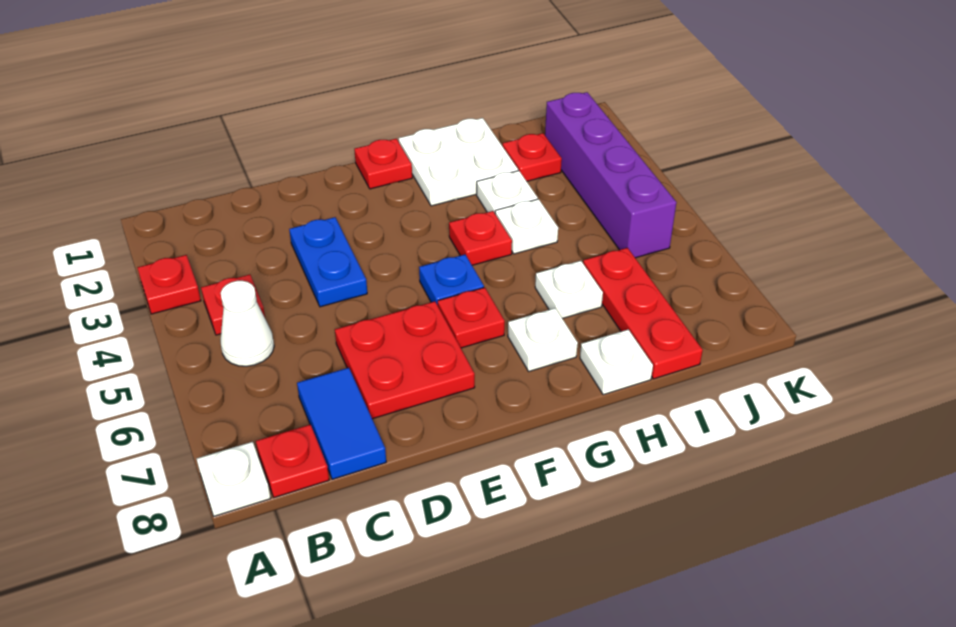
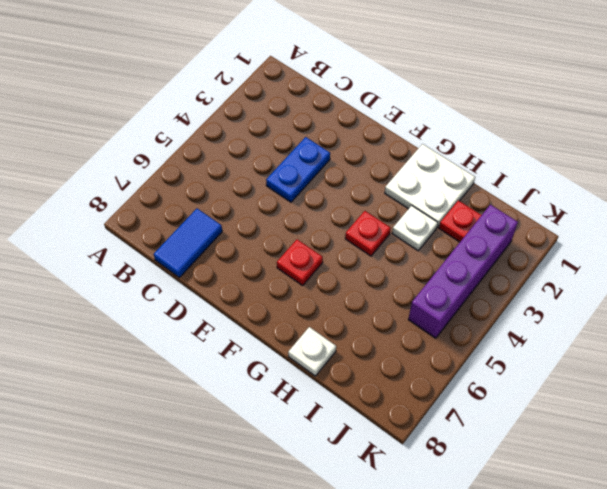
none -> red 1x1 plate [137,255,201,314]
none -> white 1x1 plate [197,442,271,516]
none -> red 1x1 plate [201,275,265,335]

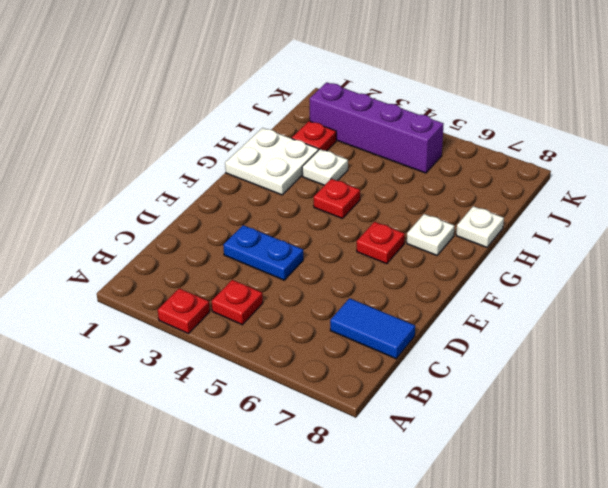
none -> white 1x1 plate [197,442,271,516]
none -> white 1x1 cone [220,281,274,366]
none -> red 1x1 plate [256,425,329,498]

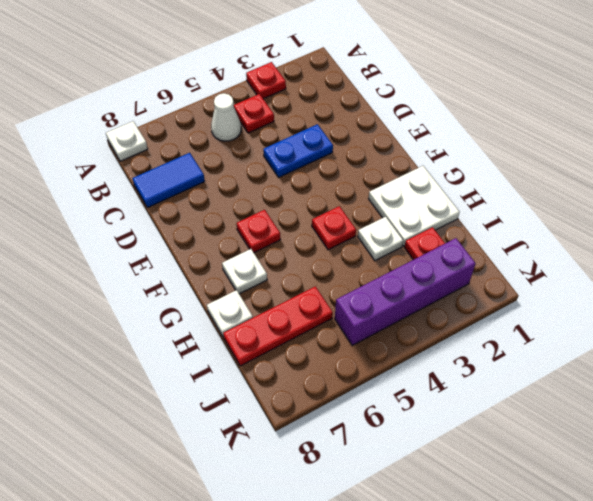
none -> red 1x1 plate [256,425,329,498]
none -> red 2x2 plate [335,301,475,419]
none -> red 1x1 plate [354,139,412,189]

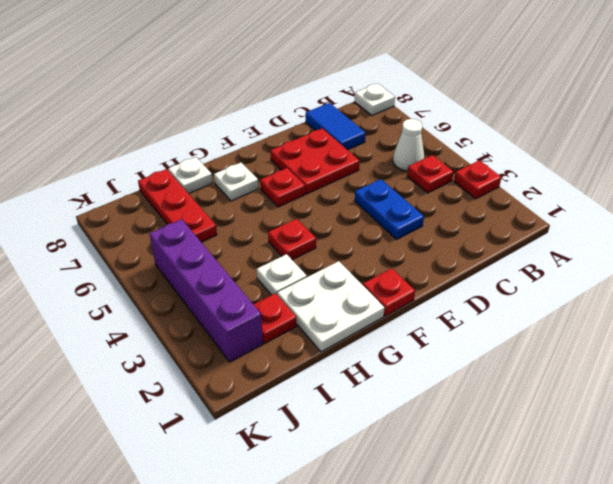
none -> red 1x1 plate [256,425,329,498]
none -> blue 1x1 plate [419,255,484,305]
none -> white 1x1 plate [495,199,558,254]

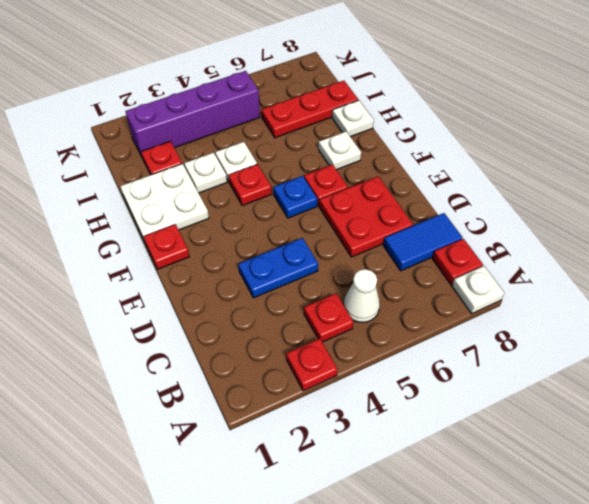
none -> white 1x1 plate [535,261,603,319]

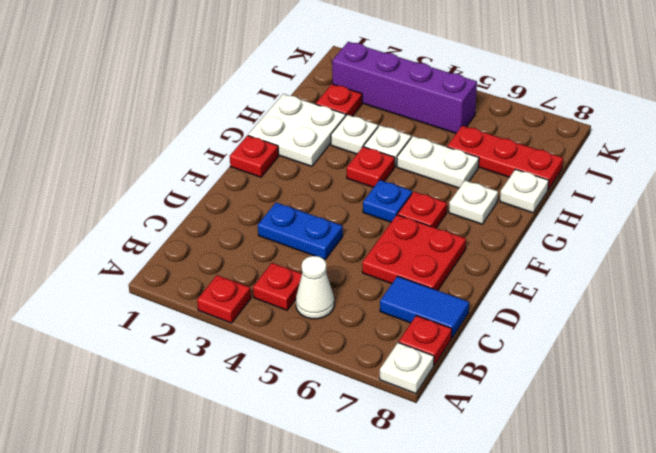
white 1x2 plate [397,136,479,188] -> white 1x1 plate [535,261,603,319]

